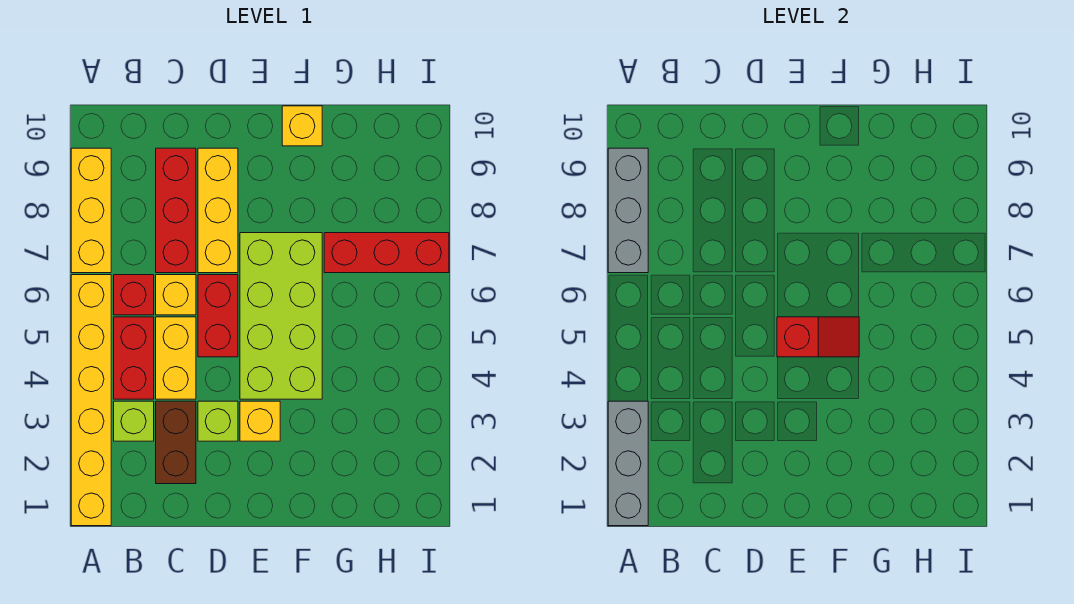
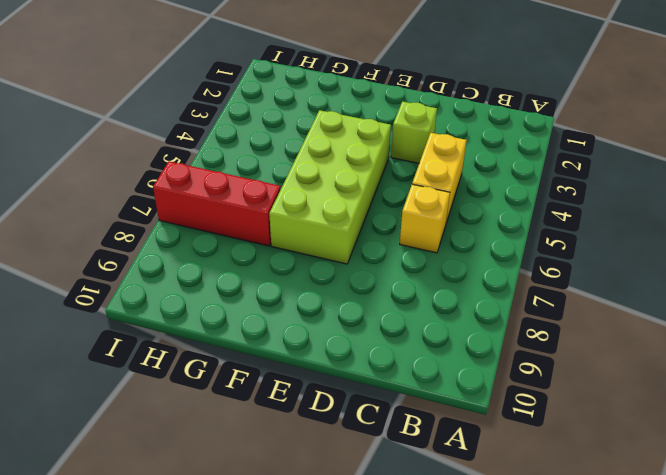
none -> yellow 1x6 brick [71,275,111,526]
none -> yellow 1x3 brick [71,148,111,273]
none -> lime 1x1 brick [114,401,154,441]

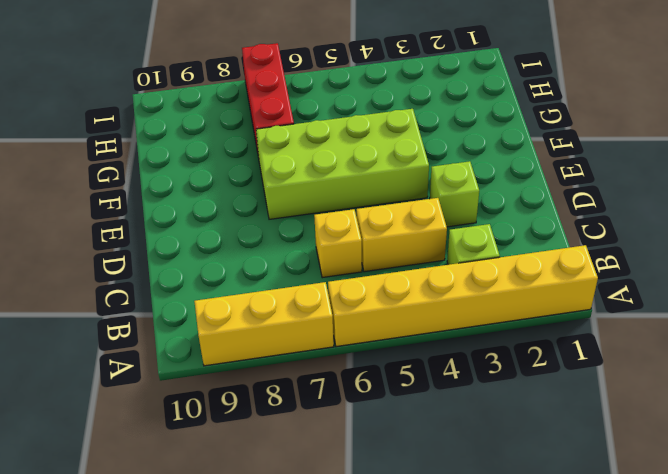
none -> red 1x2 brick [114,317,154,399]
none -> red 1x1 brick [114,275,154,315]
none -> brown 1x2 brick [156,401,196,484]

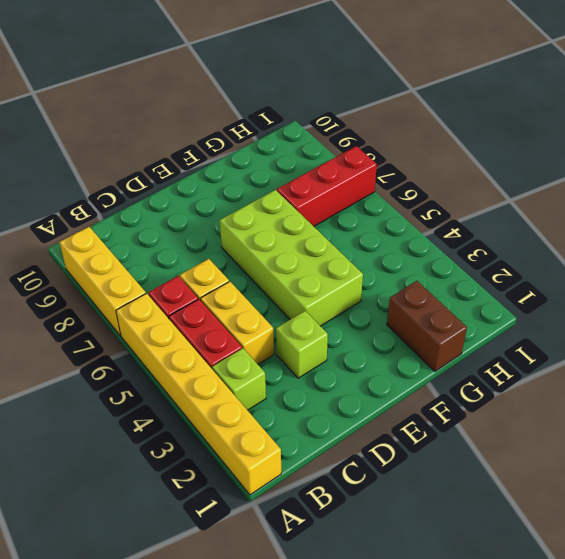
brown 1x2 brick [387,281,467,371] -> brown 1x2 brick moved to [156,401,196,484]
none -> red 1x3 brick [156,148,196,273]
none -> red 1x2 brick [198,275,238,357]
none -> yellow 1x3 brick [198,148,238,273]

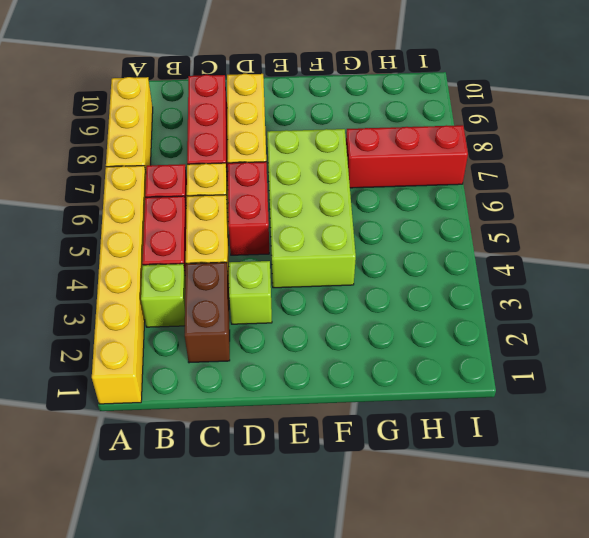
none -> yellow 1x1 brick [240,401,280,441]
none -> yellow 1x1 brick [282,106,322,146]
none -> grey 1x3 brick [608,401,648,526]

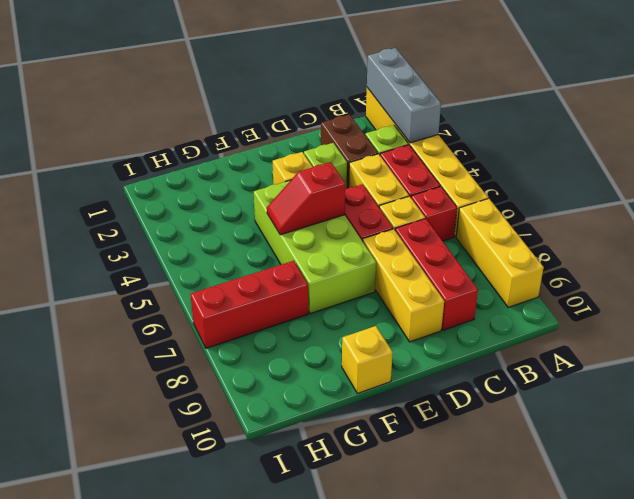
none -> grey 1x3 brick [608,148,648,273]

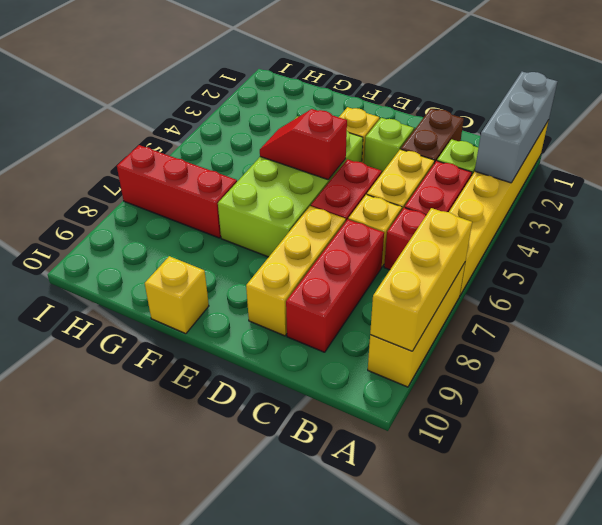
yellow 1x3 brick [370,208,472,351] -> grey 1x3 brick [608,148,648,273]

